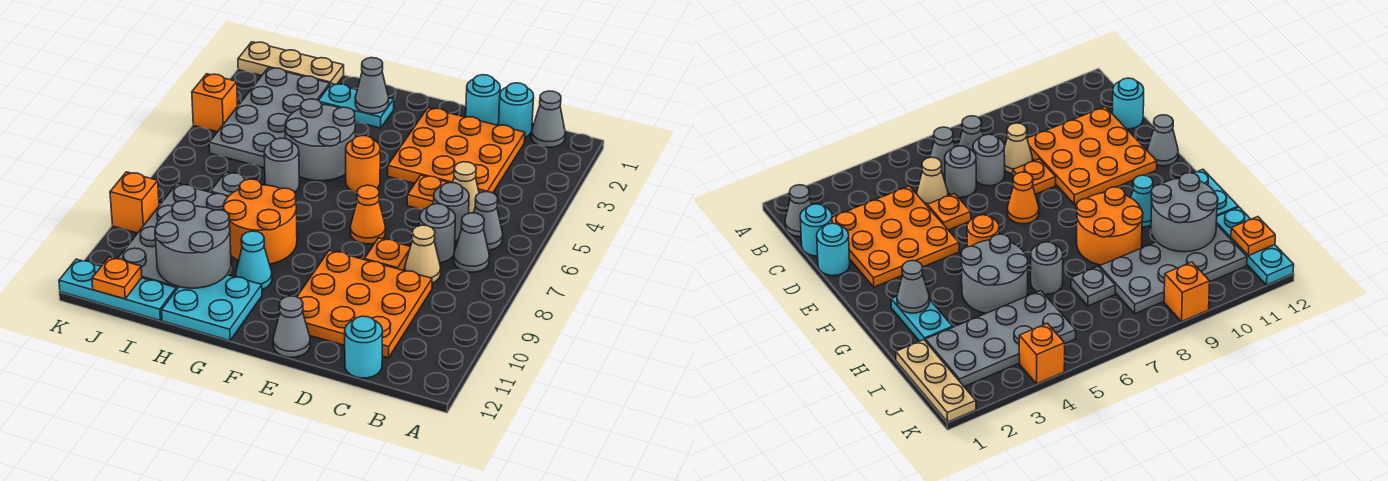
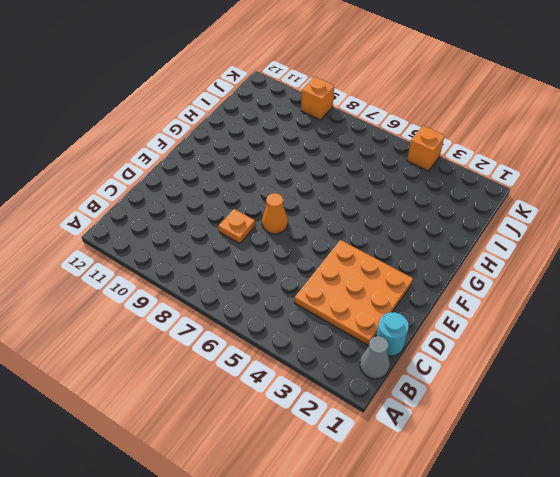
none -> grey 1x1 cone [474,192,503,250]
none -> grey 1x1 cone [454,213,489,272]
none -> tan 1x1 cone [453,162,479,213]
none -> grey 1x1 round brick [433,183,469,241]

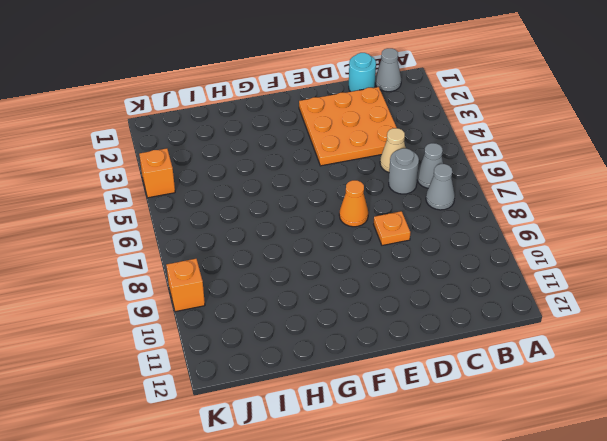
none -> grey 1x1 round brick [419,204,455,263]
none -> tan 1x1 cone [405,225,441,283]
none -> orange 3x3 plate [297,250,432,358]
none -> cyan 1x1 round brick [345,316,383,378]

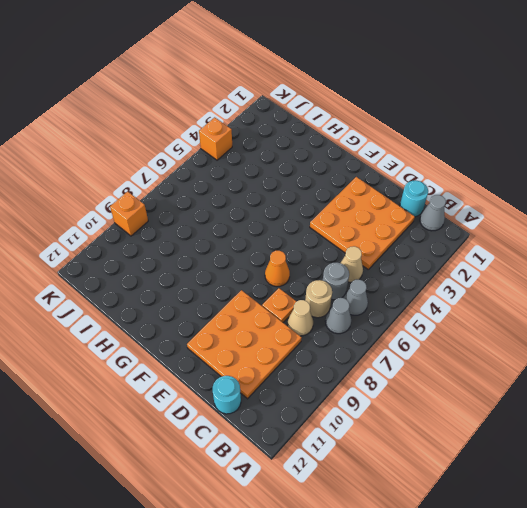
tan 1x1 round brick [305,280,332,318] -> grey 1x1 round brick [419,204,455,263]
none -> cyan 1x1 round brick [466,75,500,125]
none -> orange 1x1 plate [407,175,449,210]
none -> grey 1x1 cone [273,296,310,357]
none -> orange 1x1 round brick [346,136,380,192]

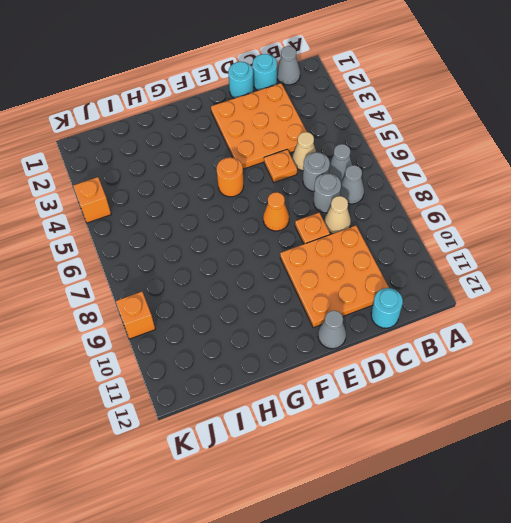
none -> cyan 1x2 plate [318,84,394,128]
none -> grey 2x2 round brick [285,99,355,181]
none -> orange 2x2 round brick [223,179,297,264]
none -> cyan 1x1 cone [236,231,272,290]

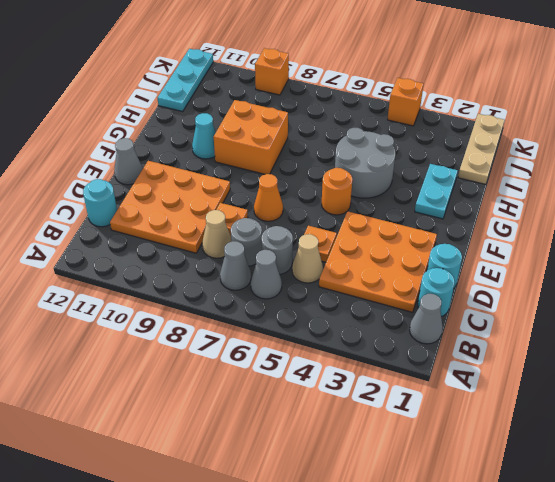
orange 2x2 brick [214,100,288,174] -> orange 2x2 round brick [223,179,297,264]
none -> cyan 2x2 plate [162,275,262,341]
none -> grey 1x1 round brick [264,138,299,192]
none -> grey 2x4 plate [209,68,330,168]
none -> grey 1x1 plate [211,172,250,197]

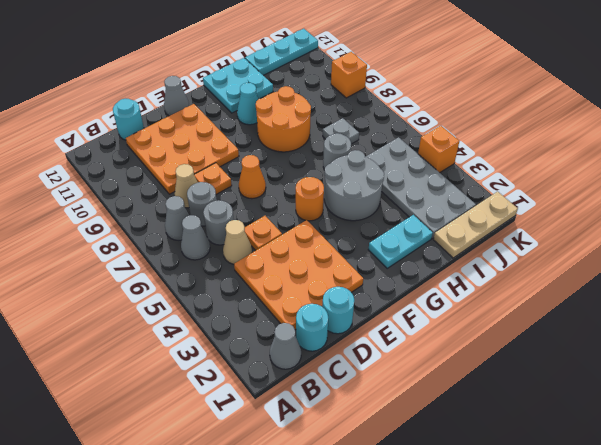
none -> grey 2x4 plate [118,184,227,290]
none -> grey 1x1 cone [355,58,389,114]
none -> grey 2x2 round brick [155,201,231,288]
none -> orange 1x1 plate [92,257,142,299]

